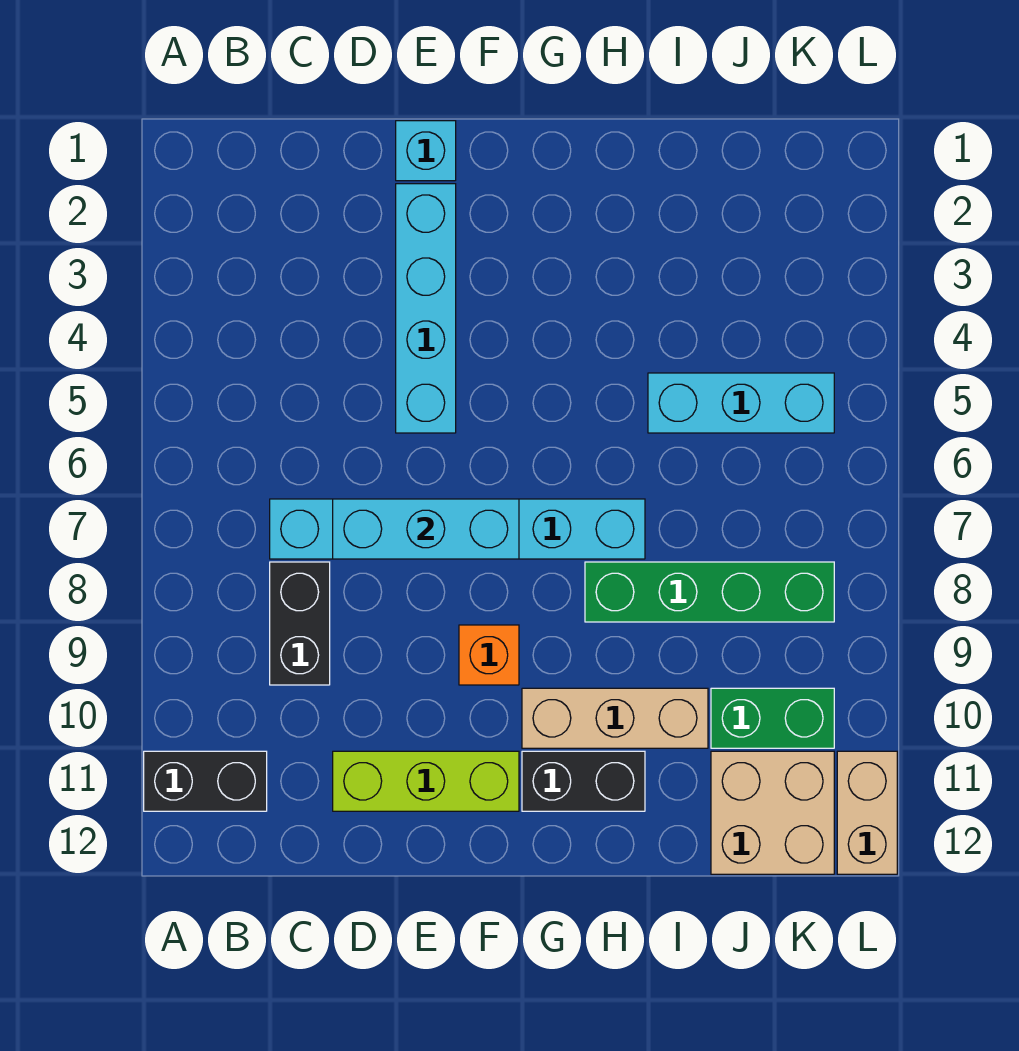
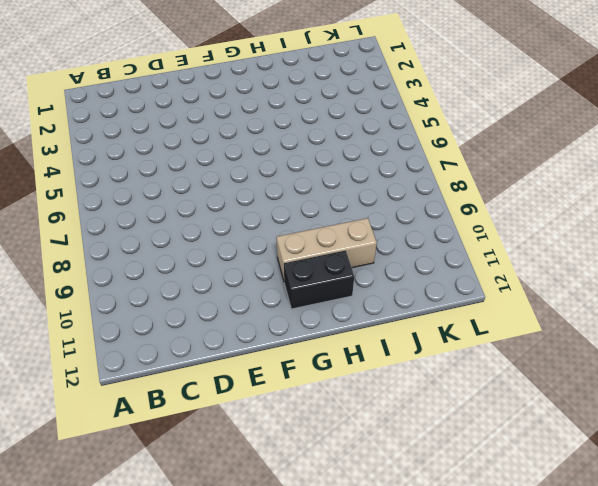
none -> black 1x2 brick [144,751,267,811]
none -> cyan 1x6 brick [270,499,645,559]
none -> black 1x2 brick [270,562,330,685]

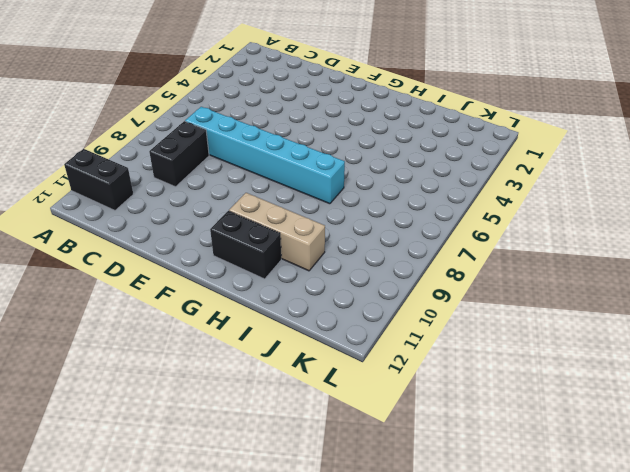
none -> lime 1x3 brick [333,751,519,811]
none -> cyan 1x1 brick [396,121,456,181]
none -> cyan 1x4 brick [396,184,456,433]

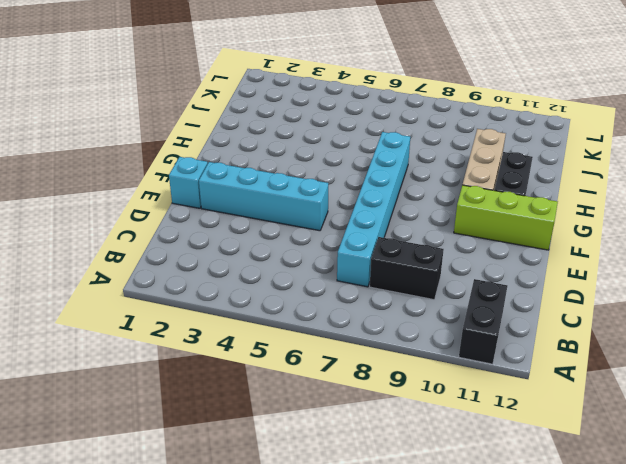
lime 1x3 brick [454,185,558,250] -> lime 1x3 brick turned to [333,751,519,811]
none -> orange 1x1 brick [459,625,519,685]
none -> green 1x4 brick [585,562,834,622]
none -> cyan 1x3 brick [648,373,834,433]

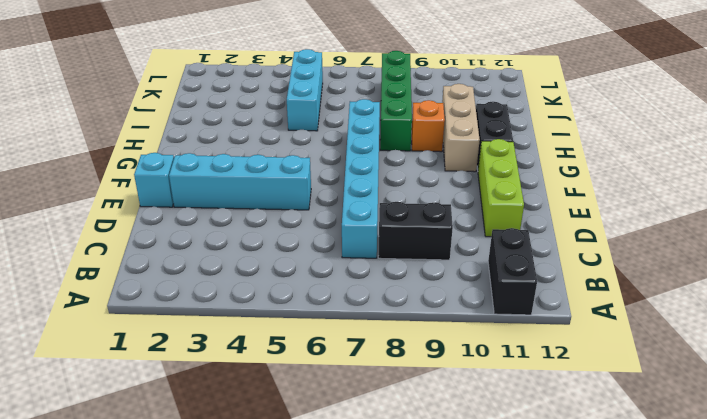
orange 1x1 brick [412,100,445,152] -> orange 1x1 brick moved to [459,625,519,685]
none -> green 1x2 brick [711,688,834,748]
none -> tan 2x2 brick [711,751,834,874]
none -> tan 1x2 brick [837,751,897,874]

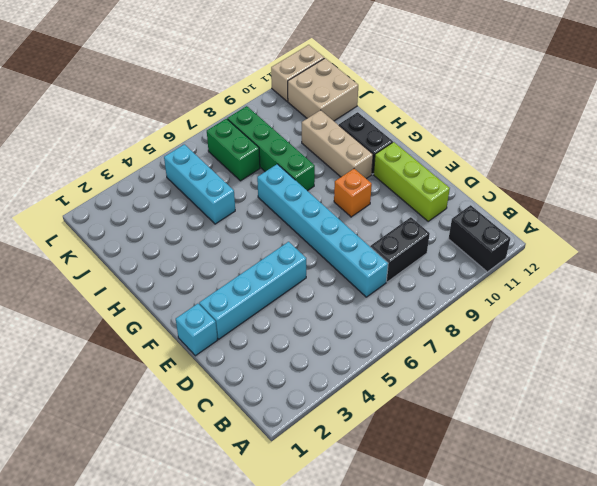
green 1x2 brick [207,119,260,181] -> green 1x2 brick moved to [711,688,834,748]
none -> cyan 1x3 brick [333,499,519,559]

